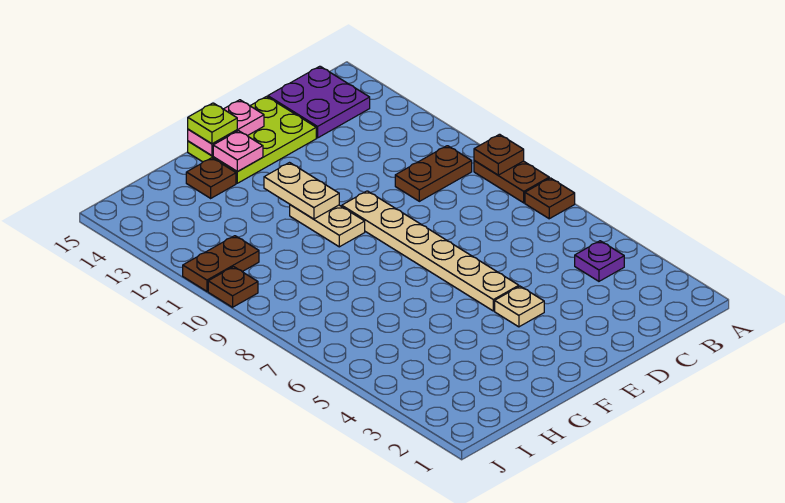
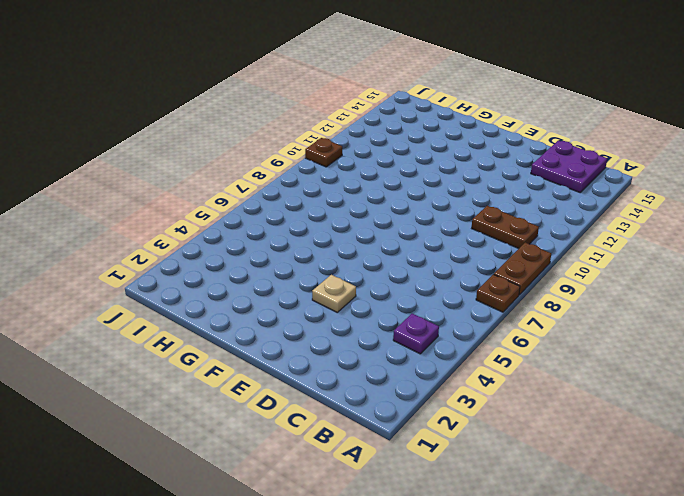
none -> lime 2x3 plate [188,97,316,183]
none -> tan 1x6 plate [342,191,519,311]
none -> tan 1x2 plate [290,205,365,247]

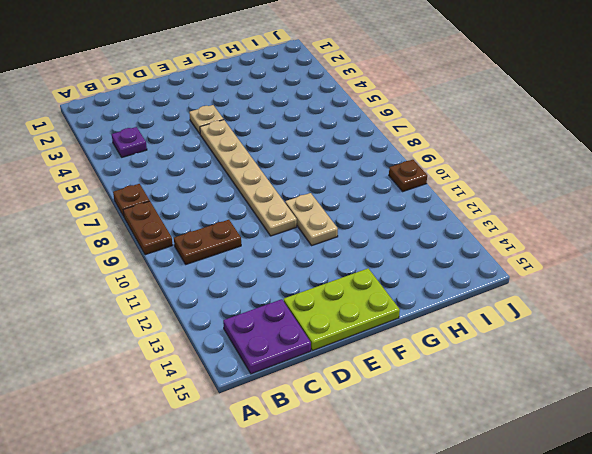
none -> brown 1x1 plate [186,158,236,198]
none -> brown 1x2 plate [183,236,259,291]
none -> brown 1x1 plate [474,134,524,175]

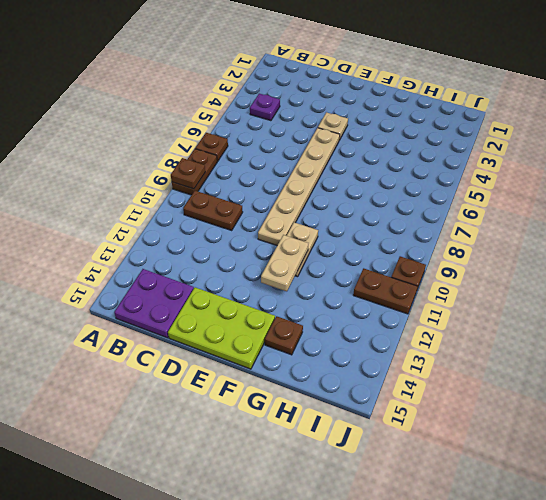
none -> pink 1x2 plate [188,100,264,155]
none -> pink 1x1 plate [213,131,263,172]
none -> lime 1x1 plate [188,103,237,144]

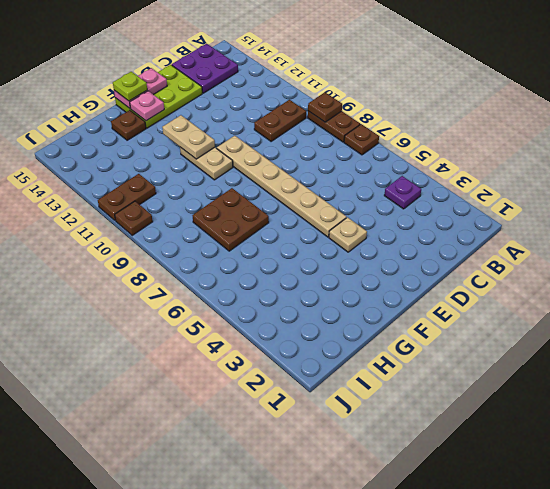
brown 2x2 plate [192,188,269,251] -> none

